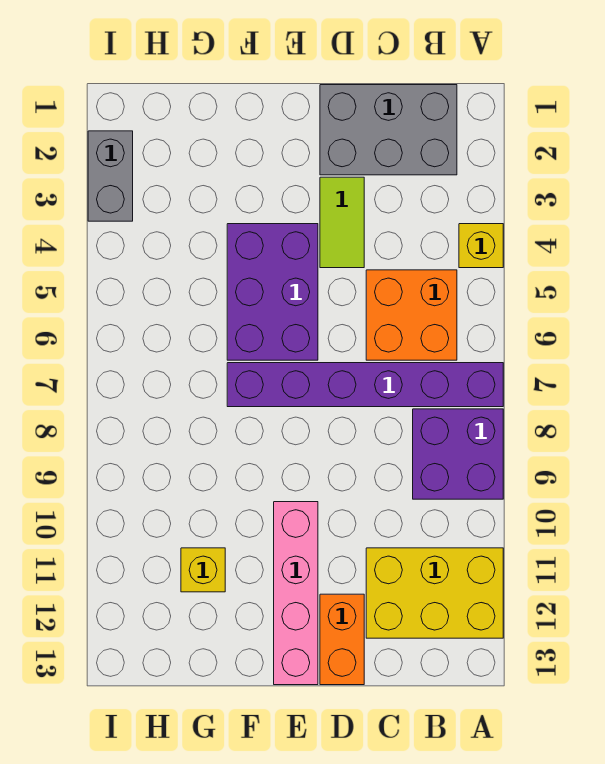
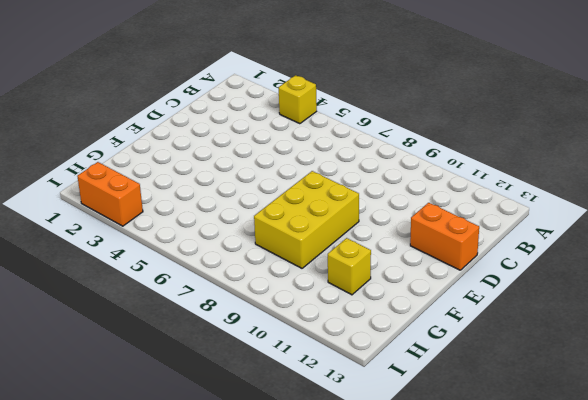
yellow 2x3 brick [254,171,359,268] -> yellow 2x3 brick moved to [366,548,503,638]
orange 1x2 brick [77,162,143,226] -> grey 1x2 brick [88,131,133,221]
none -> purple 1x6 brick [227,363,503,407]
none -> purple 2x2 brick [413,409,503,499]
none -> grey 2x3 brick [320,85,457,175]

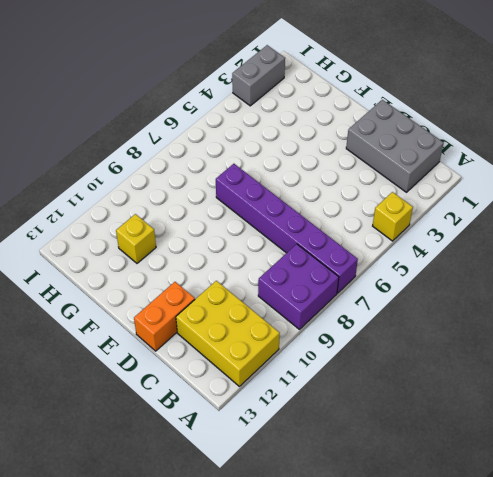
none -> orange 2x2 brick [366,270,457,360]
none -> lime 1x2 tile [320,177,364,268]
none -> purple 2x3 brick [227,224,318,360]

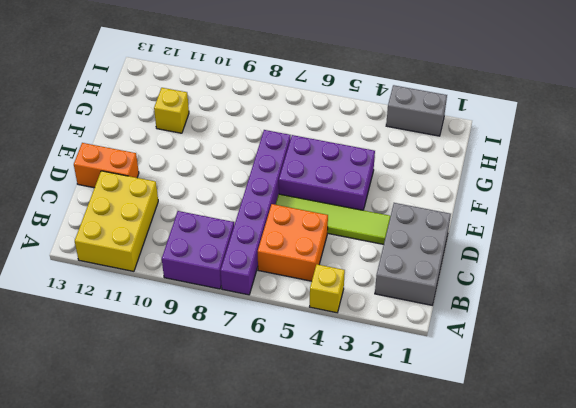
lime 1x4 tile [275,194,390,244] -> lime 1x2 tile [320,177,364,268]
none -> pink 1x4 brick [274,502,318,685]

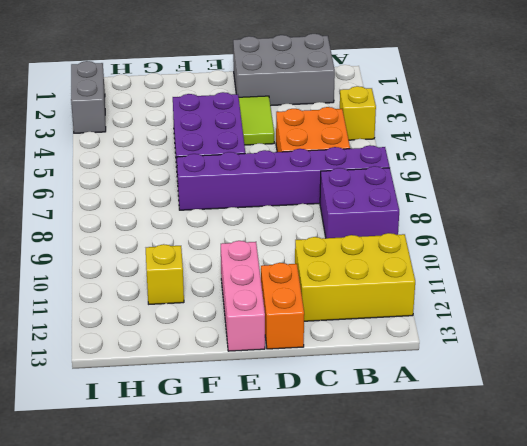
pink 1x3 brick [221,241,265,351] -> pink 1x4 brick [274,502,318,685]

